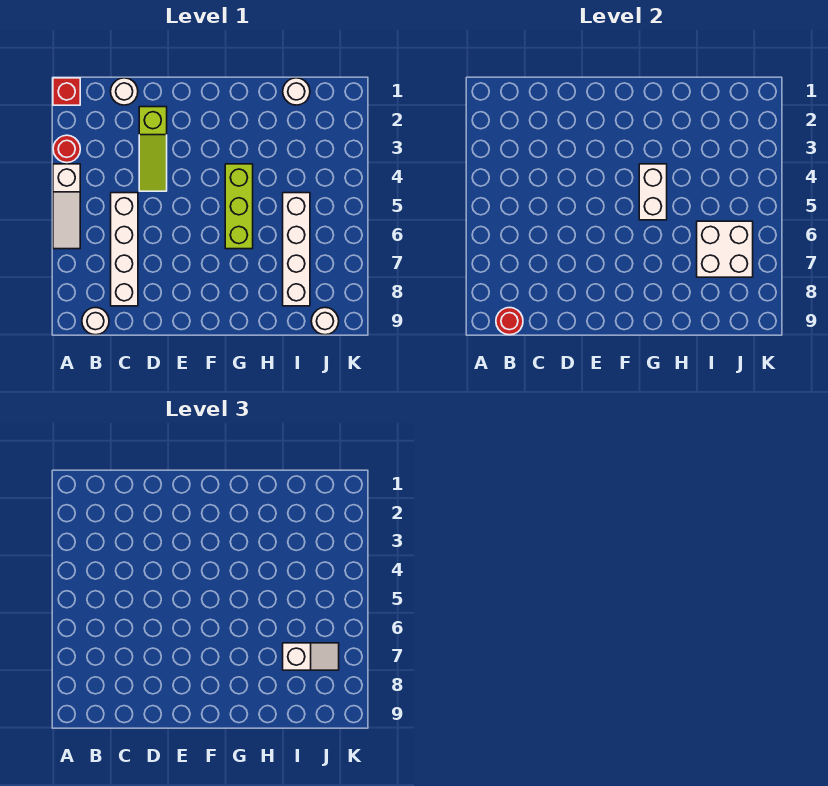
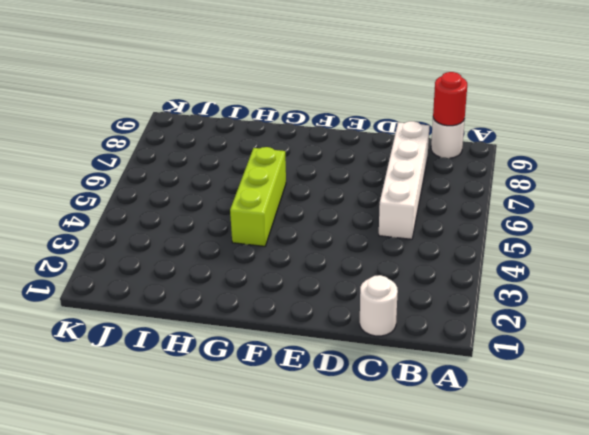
none -> red 1x1 brick [53,78,80,105]
none -> red 1x1 round brick [53,135,80,163]
none -> white 1x3 slope [53,164,80,249]

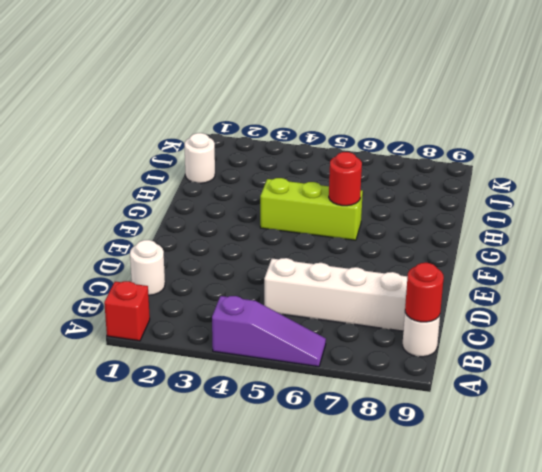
purple 1x3 slope [212,296,326,367] -> white 1x3 slope [53,164,80,249]
red 1x1 round brick [329,152,362,206] -> red 1x1 round brick moved to [53,135,80,163]
none -> lime 1x3 slope [139,107,167,191]
none -> white 1x4 brick [283,193,310,306]
none -> white 1x1 round brick [311,308,339,335]

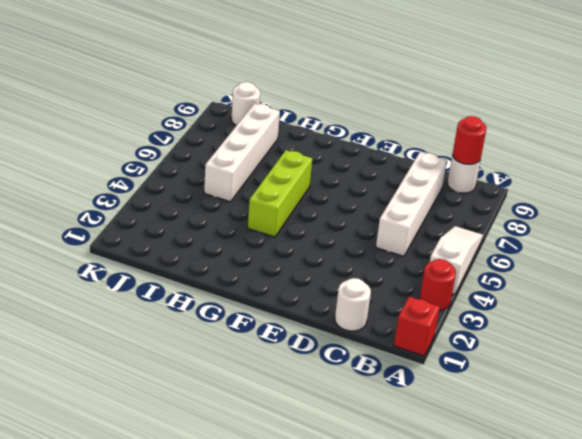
none -> lime 1x3 slope [139,107,167,191]
none -> white 1x1 round brick [283,78,310,105]
none -> white 1x2 brick [639,164,667,220]

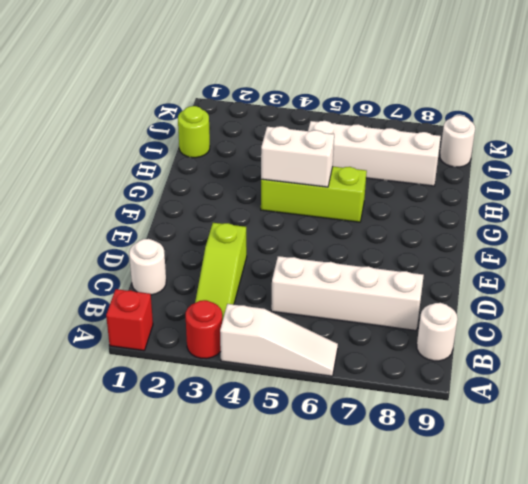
lime 1x3 slope [195,223,247,321] -> lime 1x3 slope turned to [139,107,167,191]
lime 1x1 round brick [178,106,210,158] -> white 1x1 round brick [283,78,310,105]
none -> red 1x1 round brick [496,308,523,335]
none -> white 2x2 brick [697,221,753,277]
none -> white 1x2 slope [283,643,339,670]

